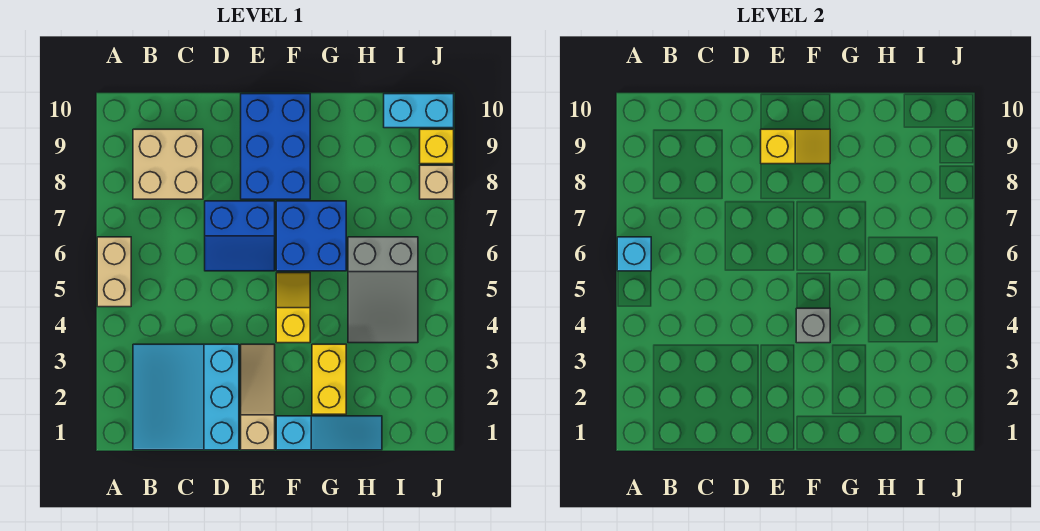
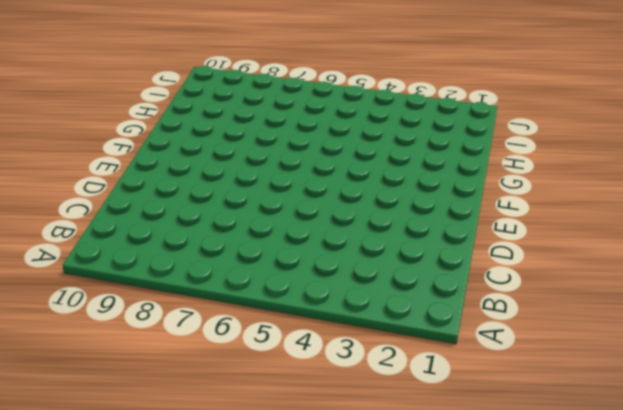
none -> tan 1x2 brick [97,237,131,307]
none -> cyan 3x3 slope [133,344,239,450]
none -> tan 2x2 brick [133,129,203,199]

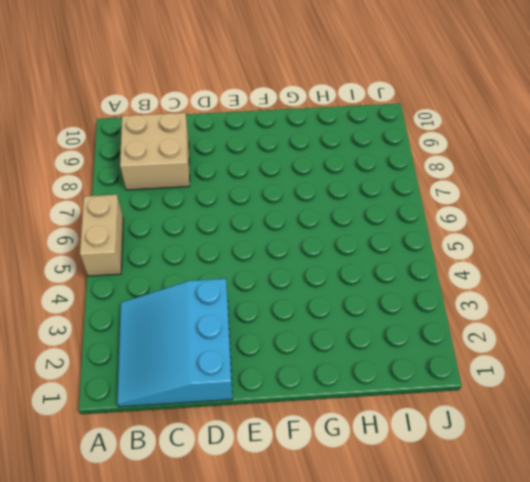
none -> blue 2x2 slope [205,201,275,271]
none -> tan 1x3 slope [241,344,275,450]
none -> blue 2x3 brick [241,94,310,199]

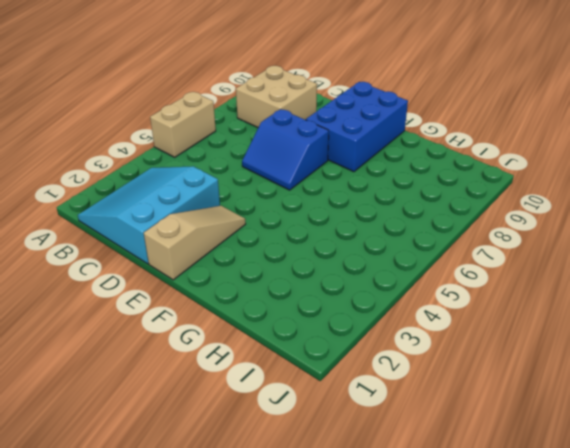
none -> cyan 1x3 slope [276,416,382,450]
none -> yellow 1x2 slope [276,273,310,343]
none -> blue 2x2 brick [276,201,346,271]

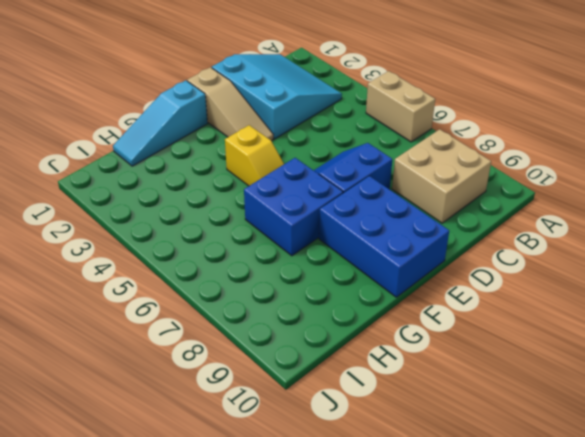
none -> yellow 1x2 brick [312,344,346,414]
none -> grey 2x3 slope [348,237,418,343]
none -> cyan 1x2 brick [384,94,454,128]

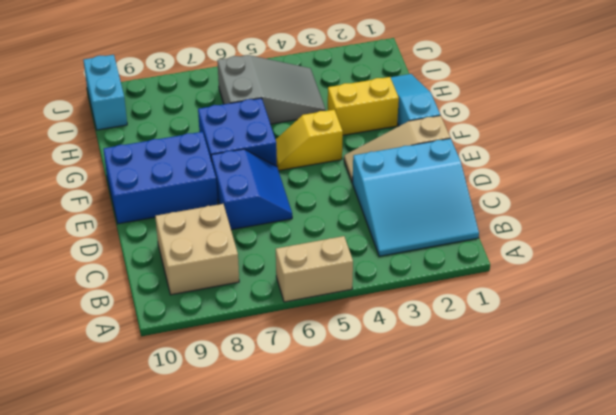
none -> tan 1x1 brick [420,165,454,199]
none -> yellow 1x1 brick [420,129,454,164]
none -> cyan 1x1 brick [617,237,651,271]

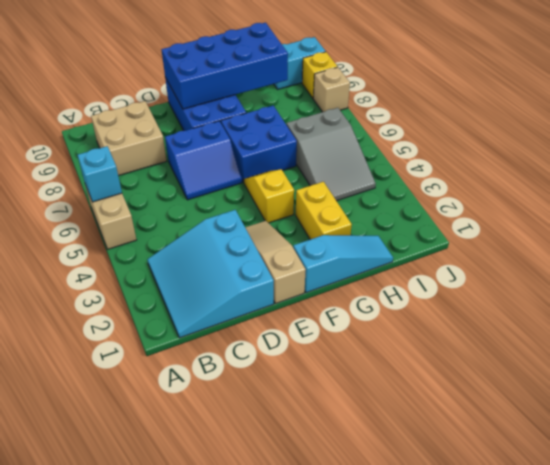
blue 2x4 brick [161,23,288,109] -> yellow 1x2 slope [761,129,830,164]
none -> grey 1x1 brick [796,308,830,343]

